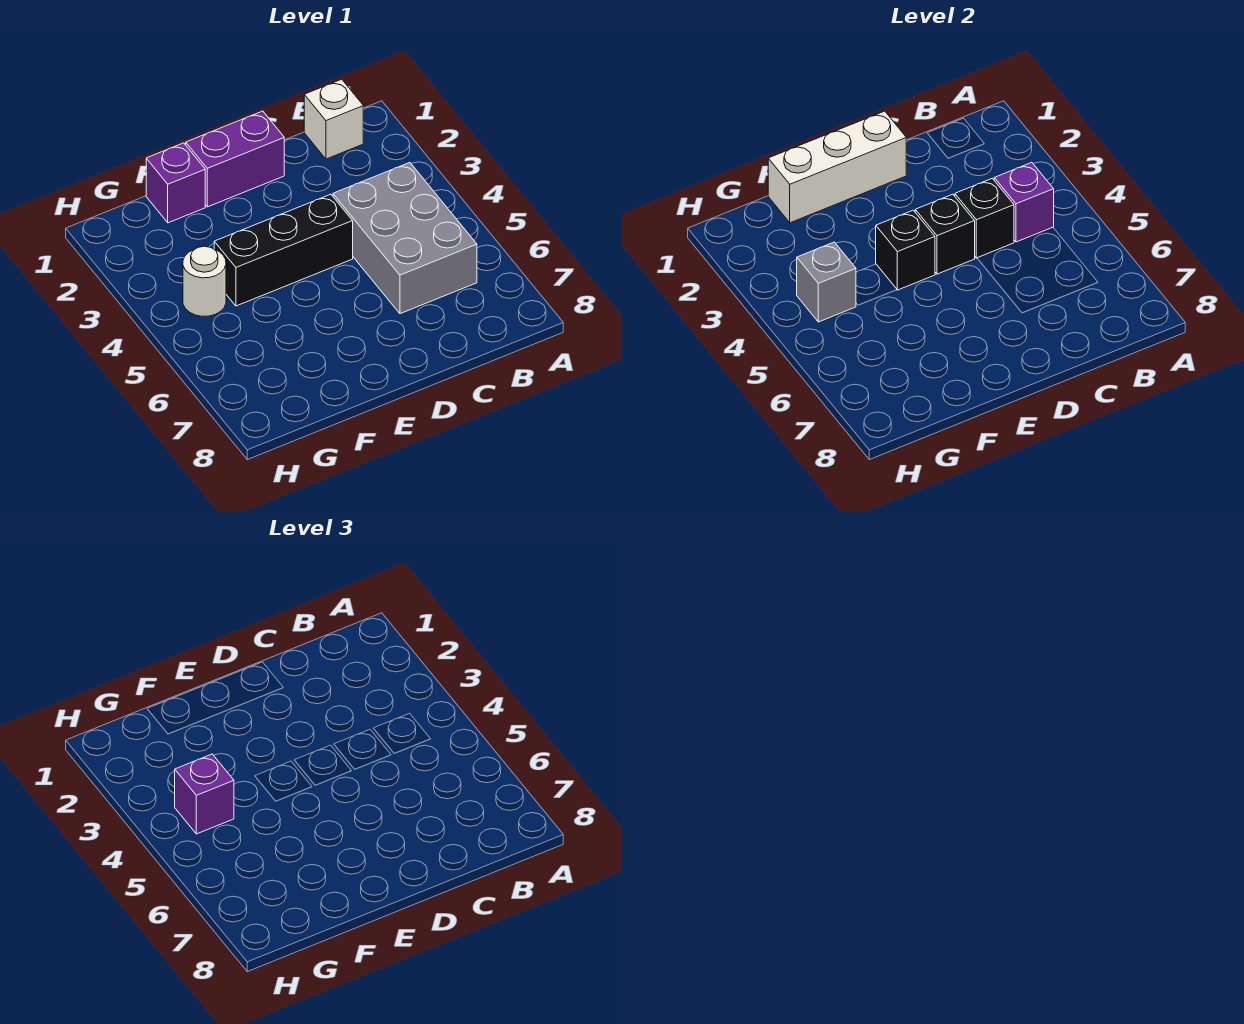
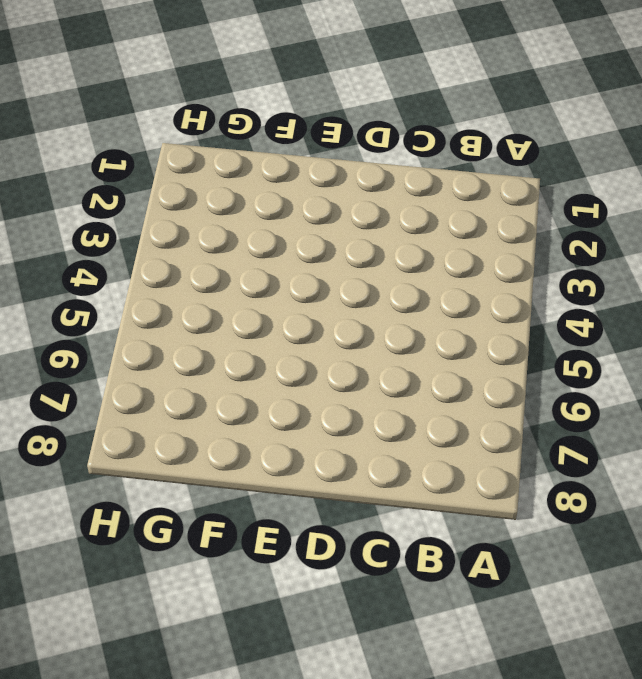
none -> white 1x1 brick [304,79,363,159]
none -> grey 2x3 brick [333,163,477,314]
none -> purple 1x2 brick [186,111,284,207]

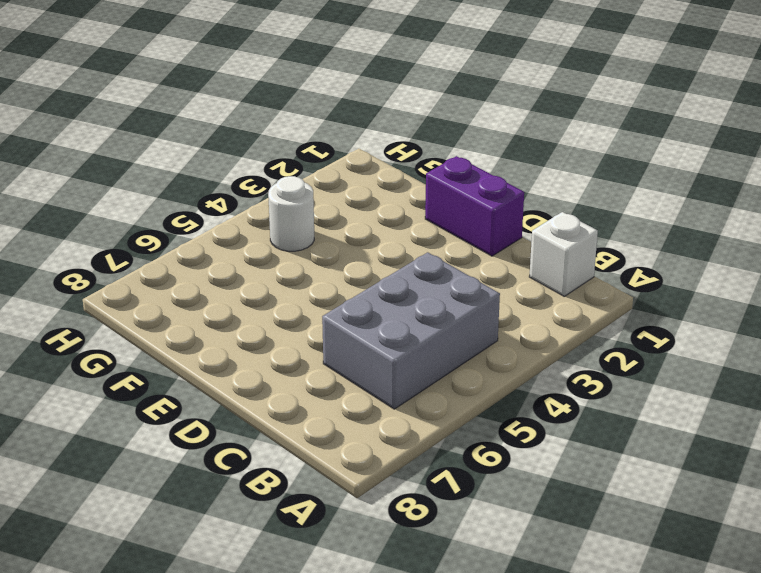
none -> black 1x3 brick [214,194,353,306]
none -> purple 1x1 brick [146,143,205,223]
none -> purple 1x1 brick [994,163,1054,242]

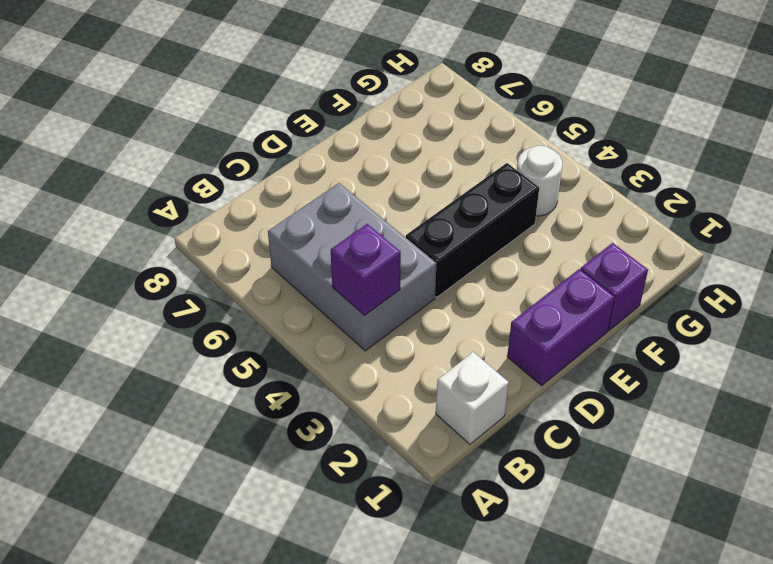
none -> black 1x1 brick [955,178,1014,258]
none -> white 1x3 brick [768,111,906,223]
none -> black 1x1 brick [915,194,975,274]

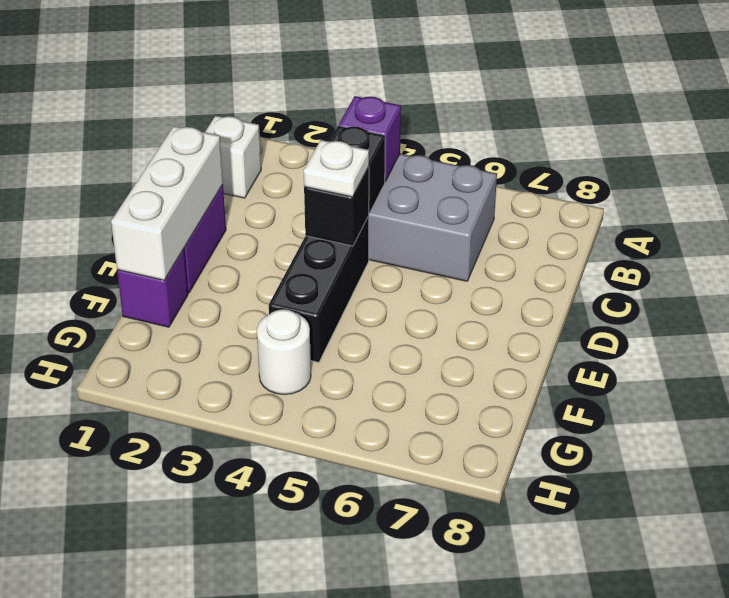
white 1x1 plate [304,140,369,197] -> none
none -> black 1x1 brick [876,210,935,290]
none -> grey 1x1 brick [797,242,856,322]
none -> purple 1x1 brick [175,754,234,834]

